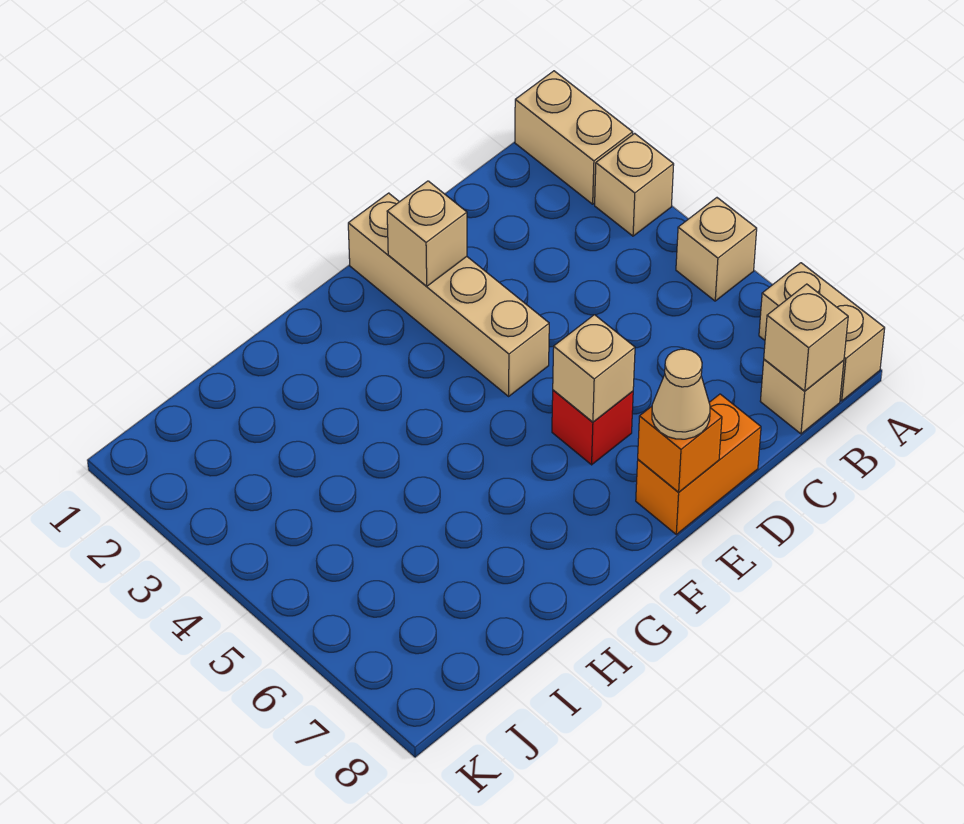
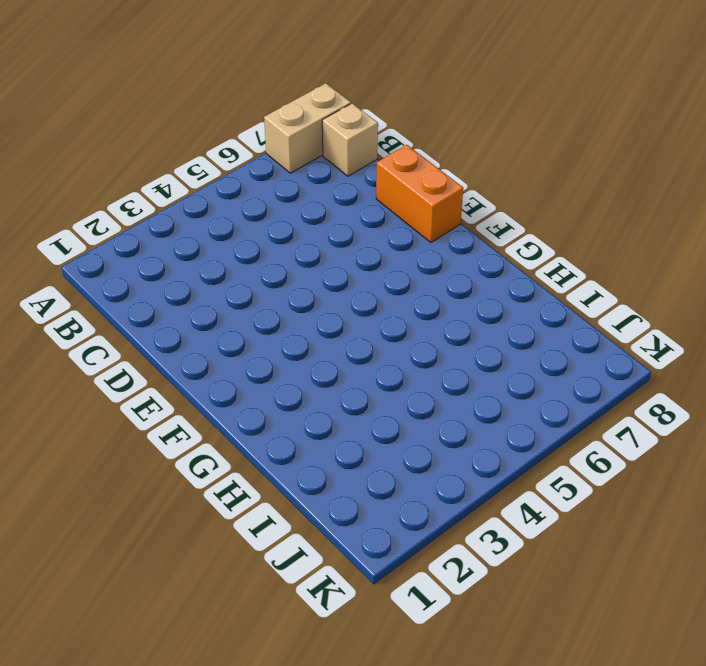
none -> tan 1x2 brick [515,71,633,204]
none -> tan 1x1 brick [595,133,674,236]
none -> tan 1x1 brick [676,198,757,301]

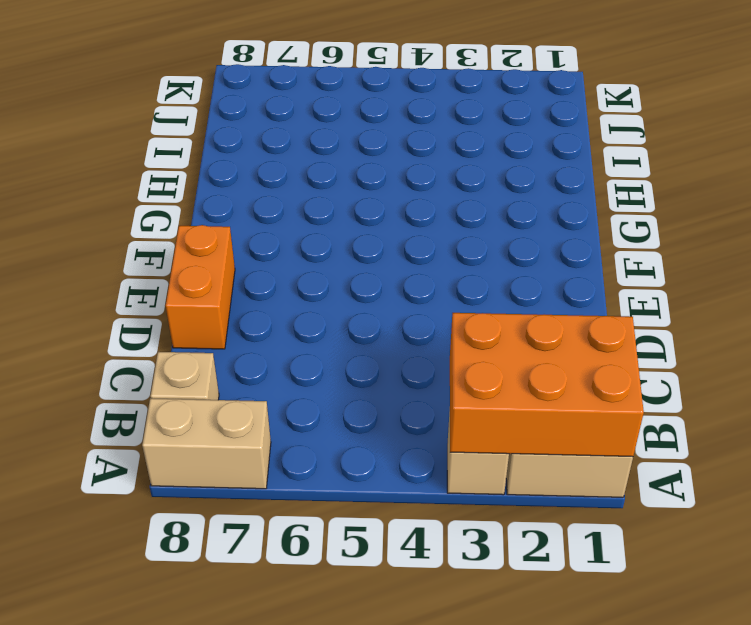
orange 2x3 brick [450,313,644,457] -> none
none -> tan 1x1 brick [676,198,757,301]
none -> tan 1x4 brick [348,193,549,396]
none -> red 1x1 brick [552,390,633,465]

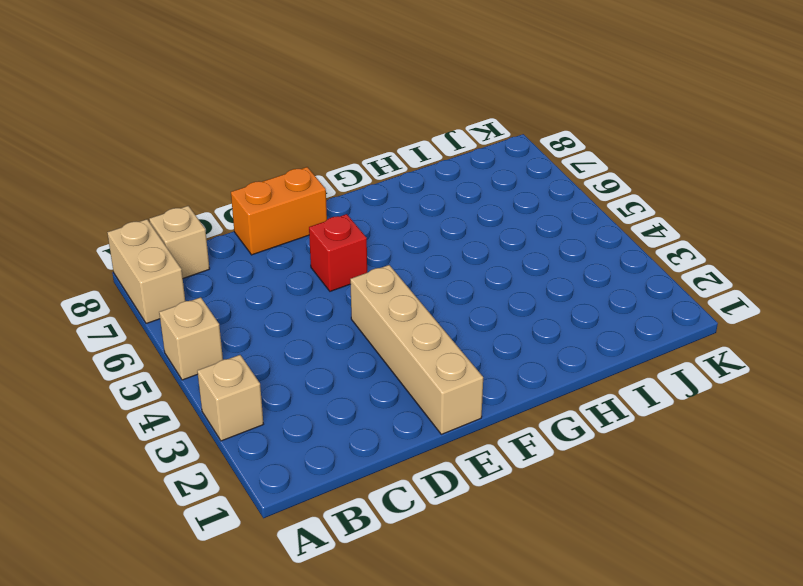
none -> tan 1x2 brick [515,71,633,204]
none -> tan 1x1 brick [764,284,848,391]
none -> tan 1x1 brick [387,181,467,286]

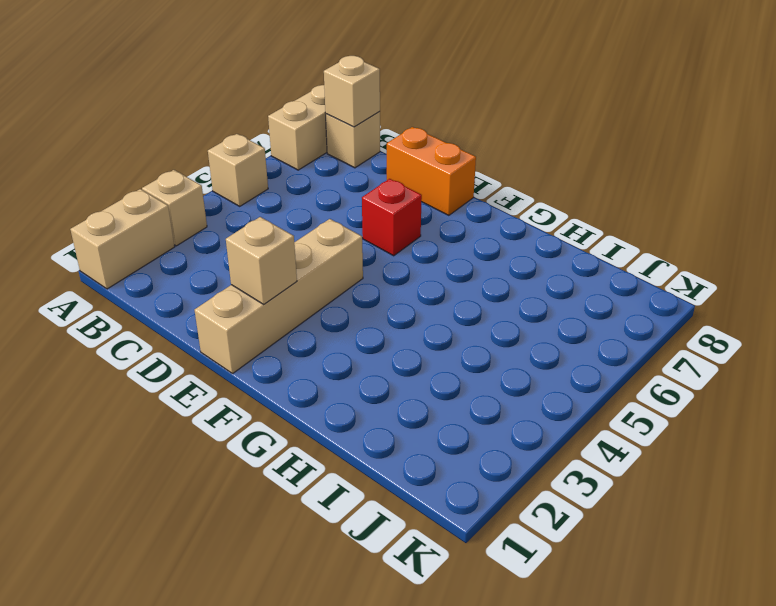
none -> tan 1x1 brick [553,315,635,422]
none -> orange 1x1 brick [638,406,722,492]
none -> tan 1x1 cone [652,349,710,439]

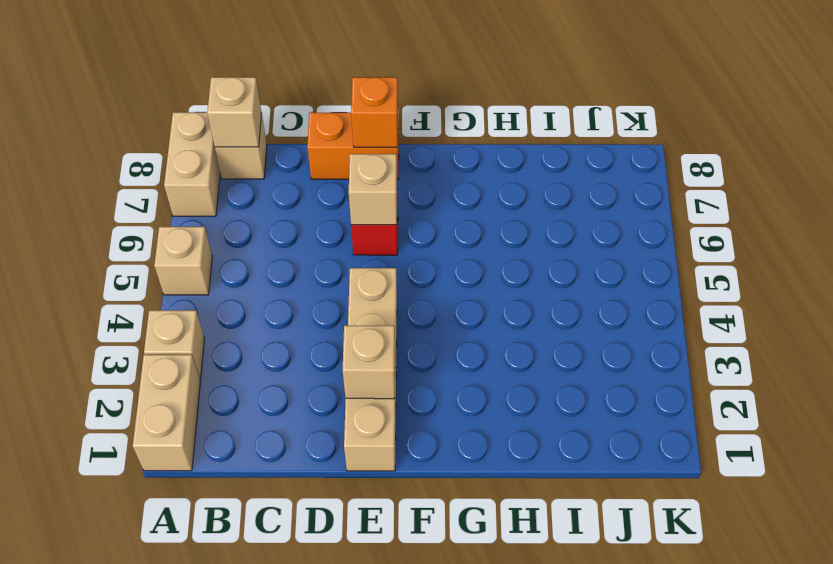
none -> tan 1x1 cone [652,349,710,439]

